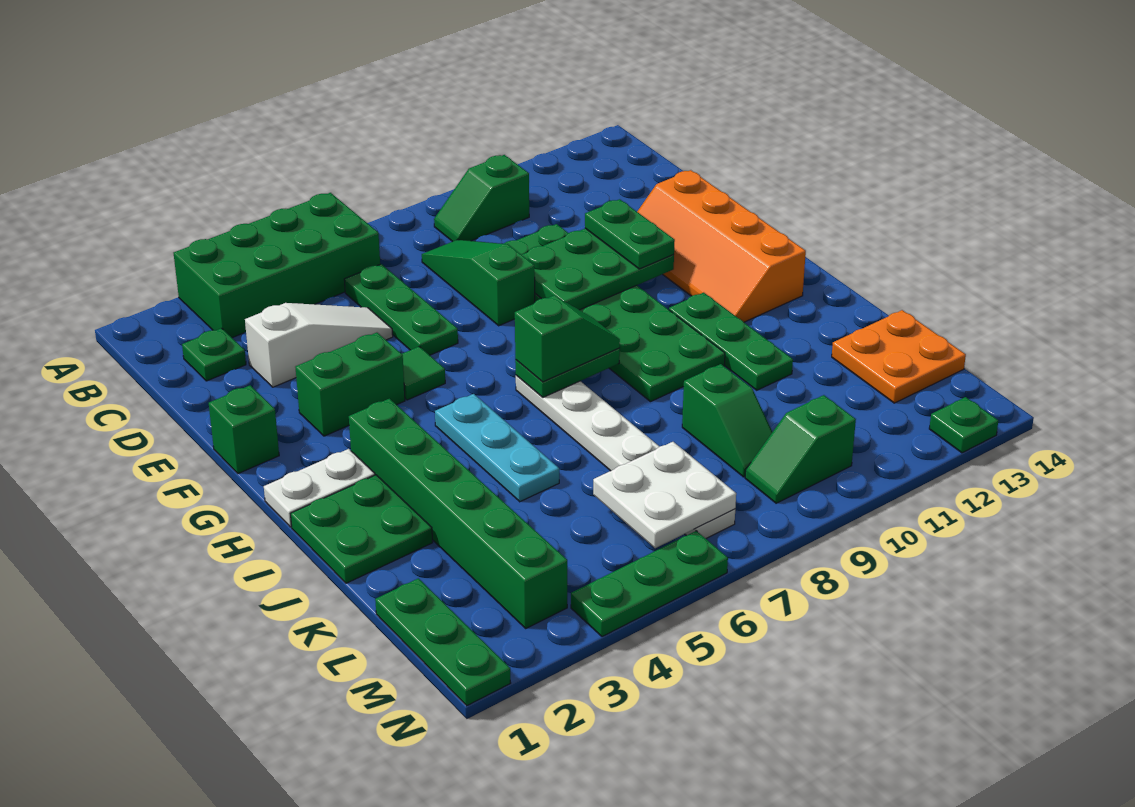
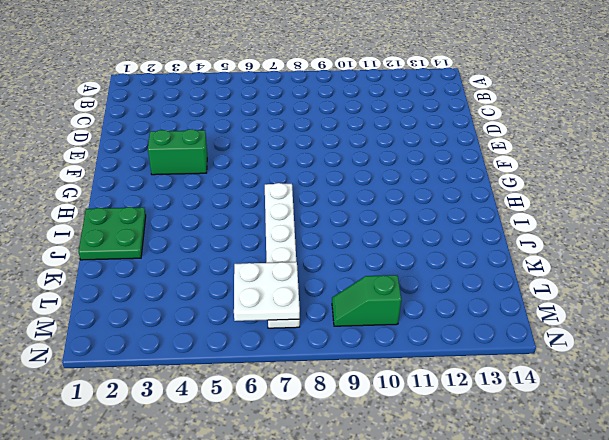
none -> green 2x4 brick [174,193,380,338]
none -> green 1x2 slope [434,155,529,242]
none -> green 1x1 plate [182,328,246,381]

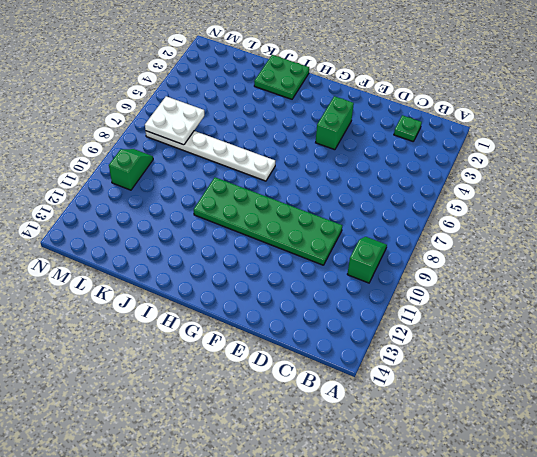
none -> green 2x4 brick [174,193,380,338]
none -> green 1x3 plate [344,264,458,355]
none -> green 1x3 slope [422,240,535,326]

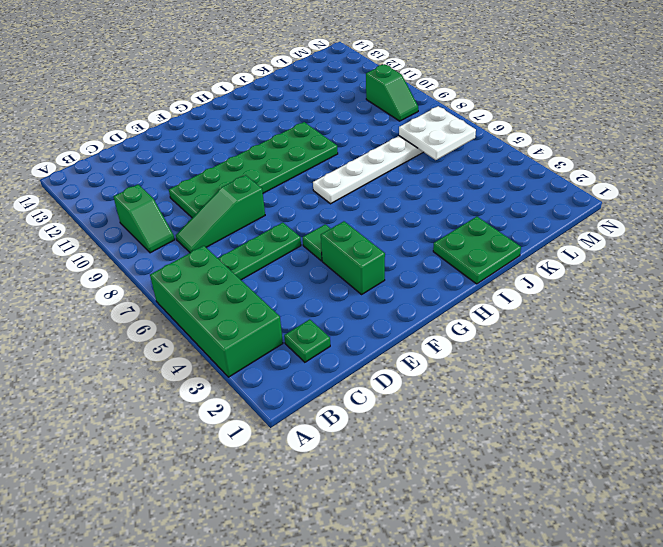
none -> white 1x3 slope [245,303,393,387]
none -> orange 2x4 slope [637,170,806,322]
none -> green 1x1 brick [209,385,279,474]

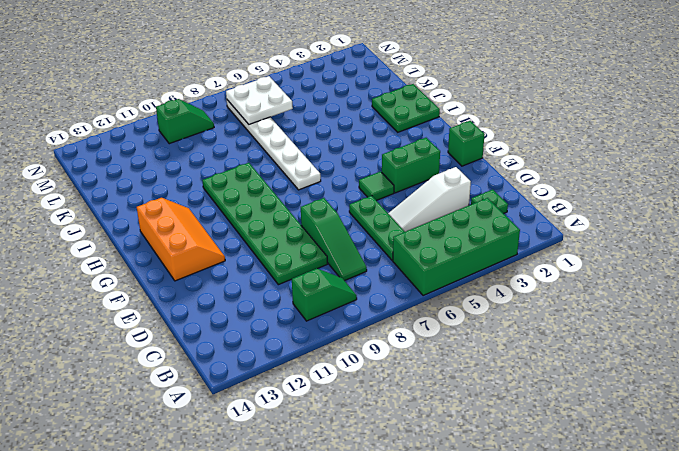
orange 2x3 slope [137,198,225,281] -> orange 2x4 slope [637,170,806,322]
none -> white 1x2 plate [264,449,375,527]
none -> green 1x6 brick [349,399,567,628]
none -> cyan 1x3 plate [435,394,559,502]

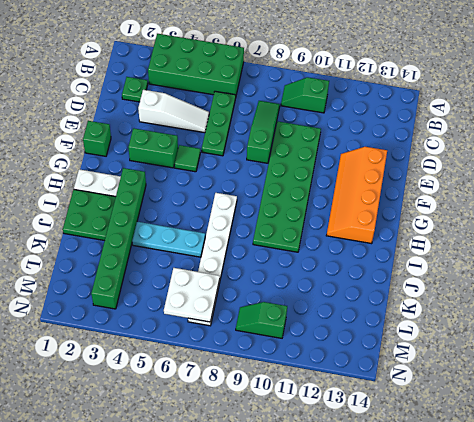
cyan 1x3 plate [132,222,205,257] -> cyan 1x3 plate turned to [435,394,559,502]
none -> green 1x3 plate [669,293,793,390]
none -> green 1x2 slope [682,364,772,477]
none -> orange 2x2 plate [832,310,966,403]

